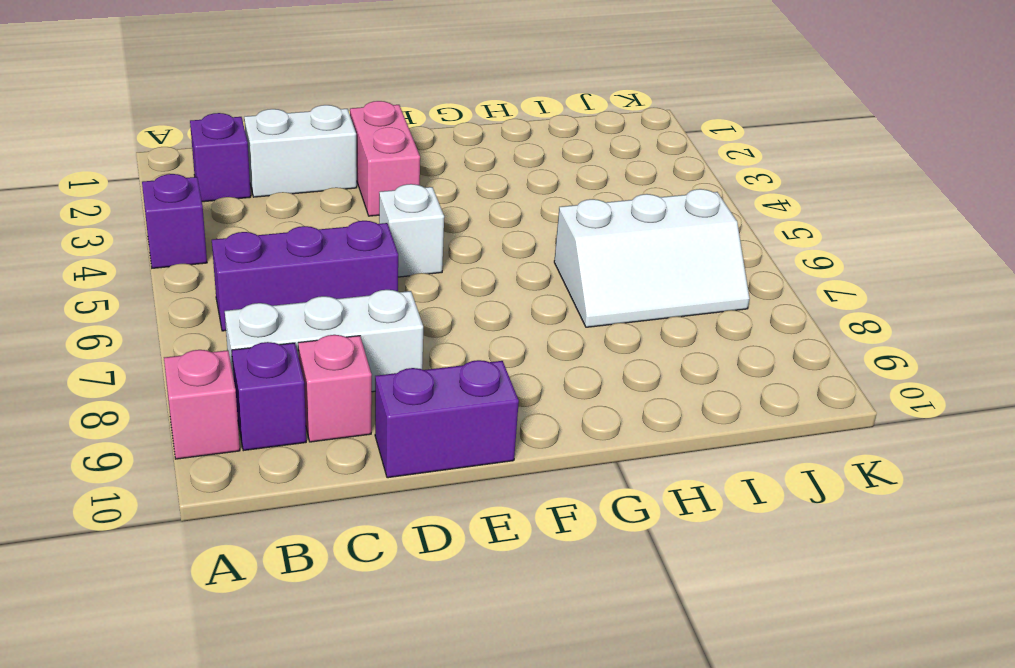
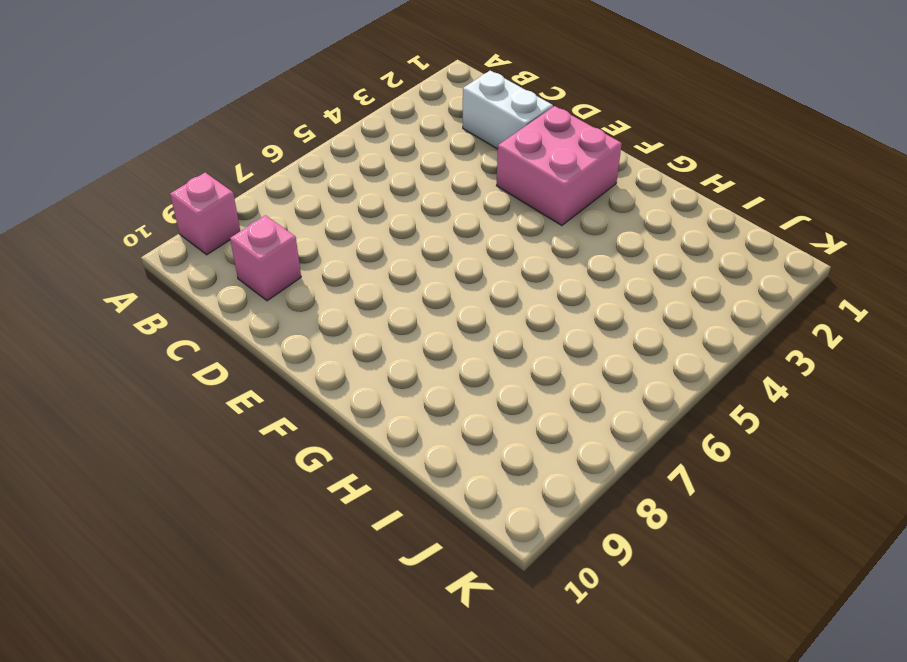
pink 2x2 brick [497,106,622,225] -> pink 1x2 brick [350,101,420,216]
none -> purple 1x1 brick [142,174,207,268]
none -> purple 1x1 brick [190,113,251,202]
none -> purple 1x3 brick [212,221,398,331]

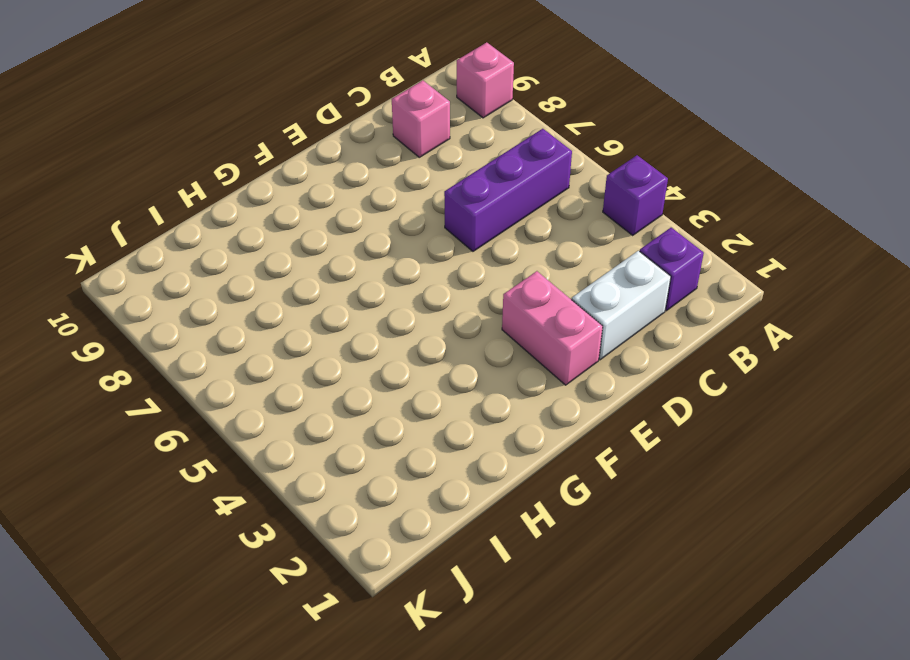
none -> white 1x3 brick [225,290,423,392]
none -> purple 1x1 brick [232,342,306,451]
none -> purple 1x2 brick [375,360,519,478]

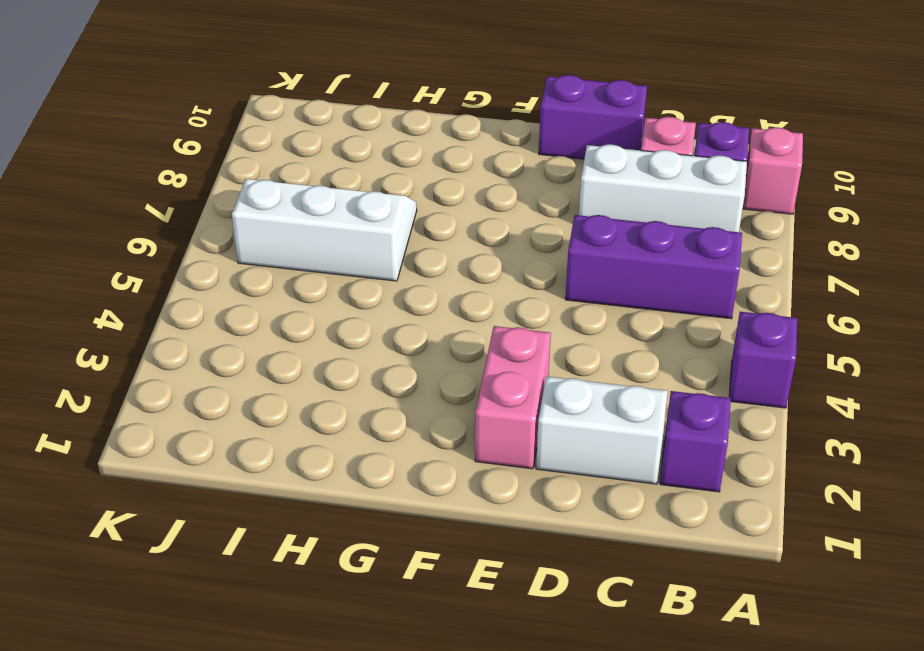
none -> white 1x1 brick [379,184,444,277]

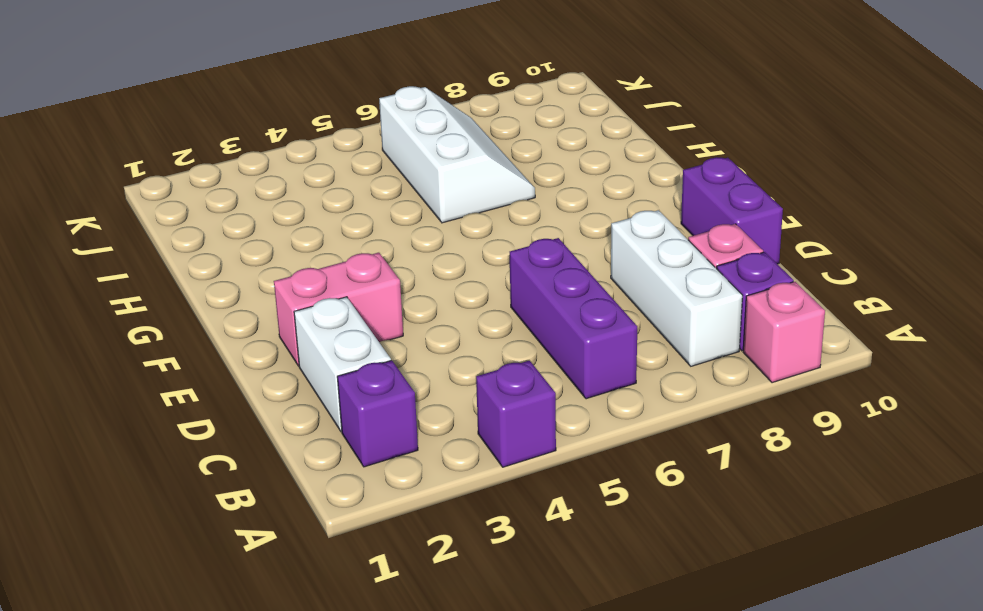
none -> white 1x1 brick [379,184,444,277]

